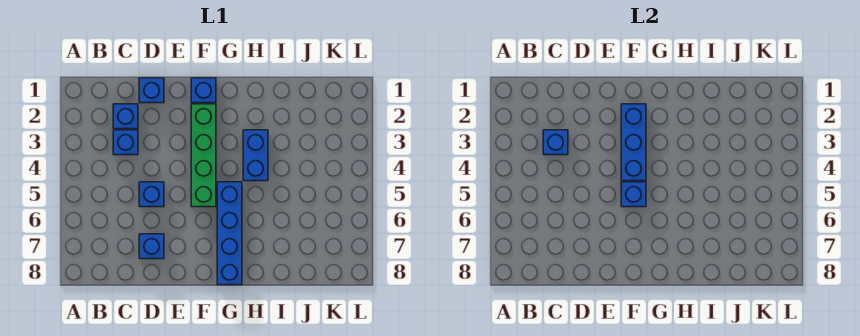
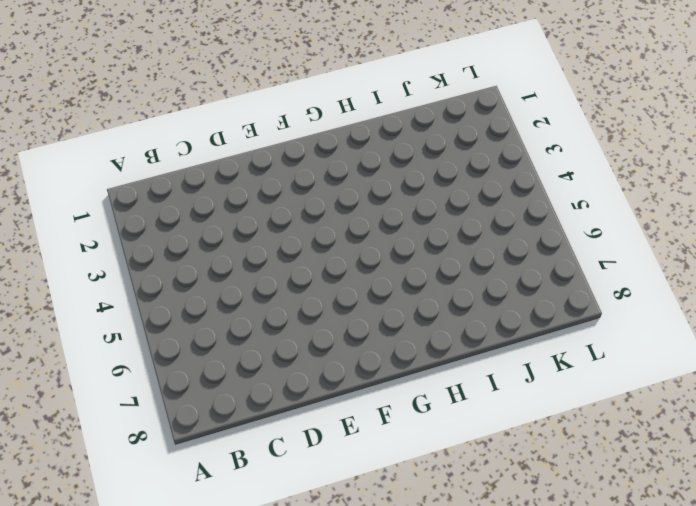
none -> blue 1x1 brick [113,104,138,129]
none -> blue 1x1 brick [113,130,138,155]
none -> blue 1x1 brick [139,78,164,103]

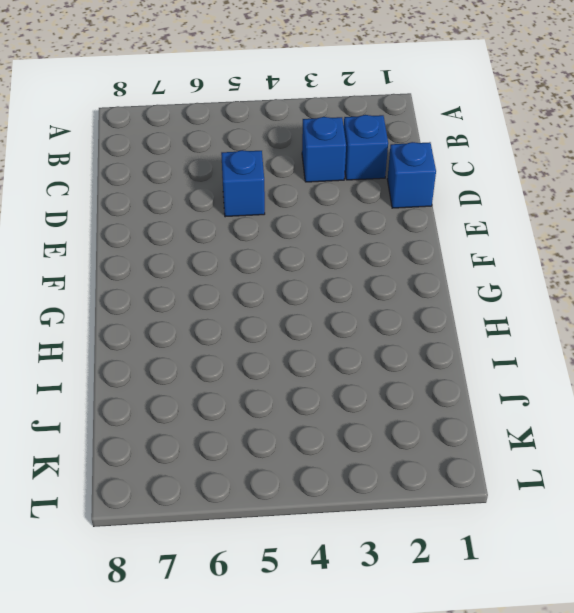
none -> blue 1x1 brick [139,234,164,259]
none -> blue 1x1 brick [191,78,216,103]
none -> green 1x4 brick [191,104,216,207]

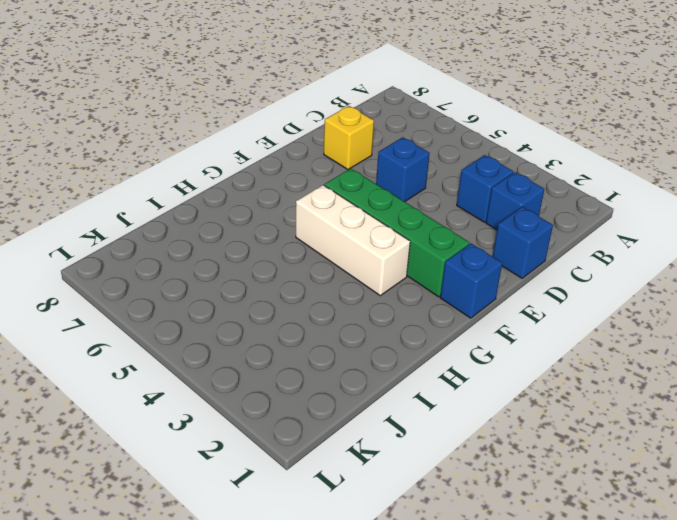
yellow 1x1 brick [324,106,374,169] -> blue 1x1 brick [139,234,164,259]
white 1x3 brick [296,185,410,296] -> blue 1x4 brick [217,182,242,285]
none -> blue 1x2 brick [243,130,268,181]
none -> blue 1x1 brick [543,130,568,155]
none -> blue 1x3 brick [621,104,646,181]

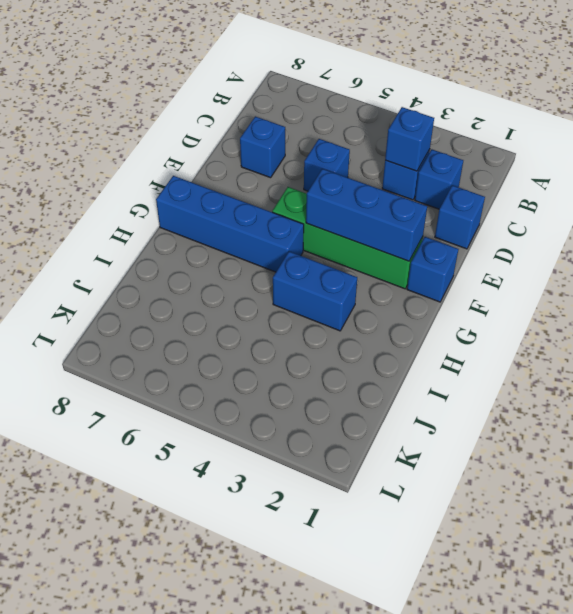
none -> blue 1x1 brick [621,182,646,207]

